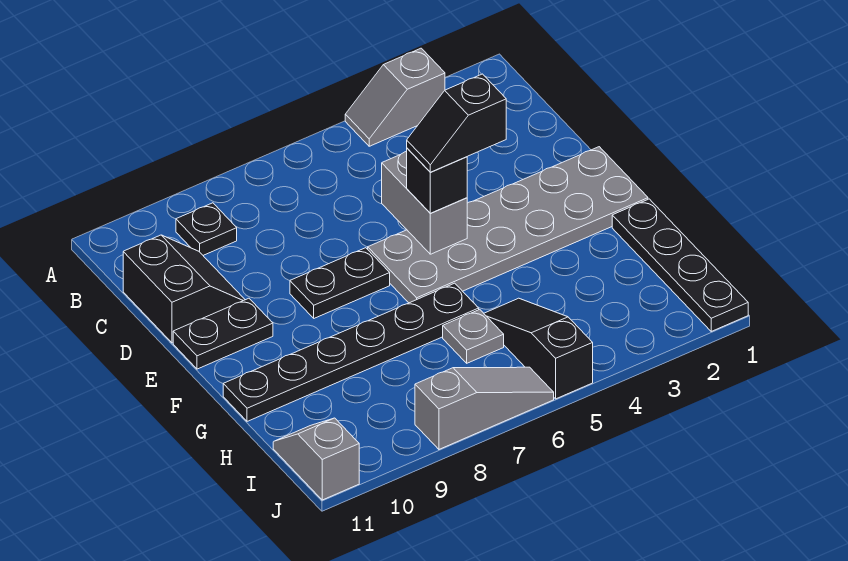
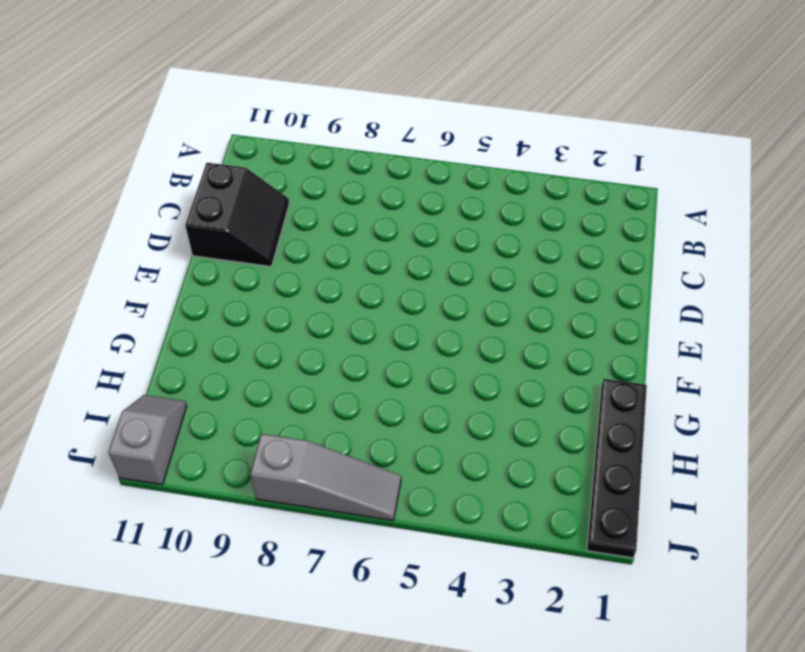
none -> grey 1x2 slope [345,48,445,146]
none -> black 1x1 plate [176,203,237,255]
none -> grey 2x6 plate [368,147,648,303]

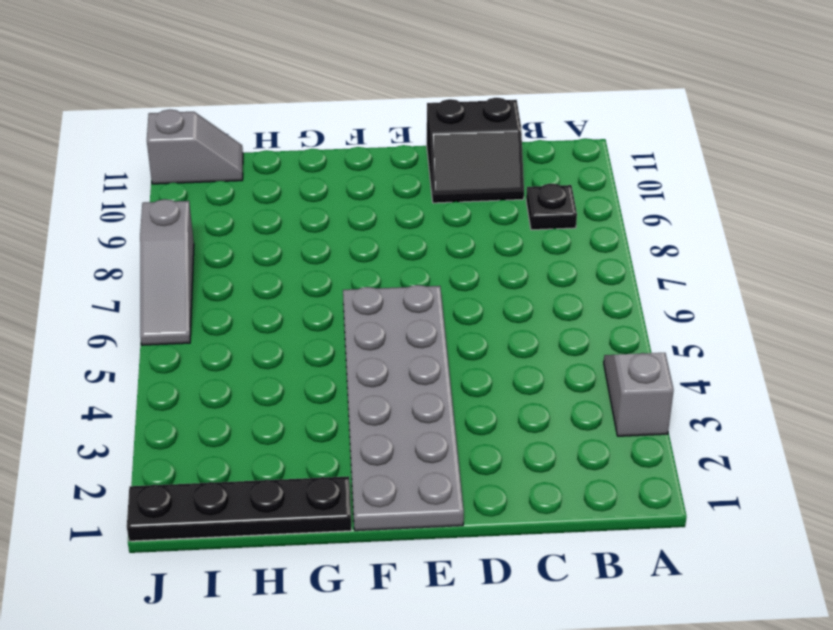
none -> black 1x2 plate [290,248,390,318]
none -> black 1x2 plate [173,298,273,369]
none -> black 1x6 plate [223,283,479,421]

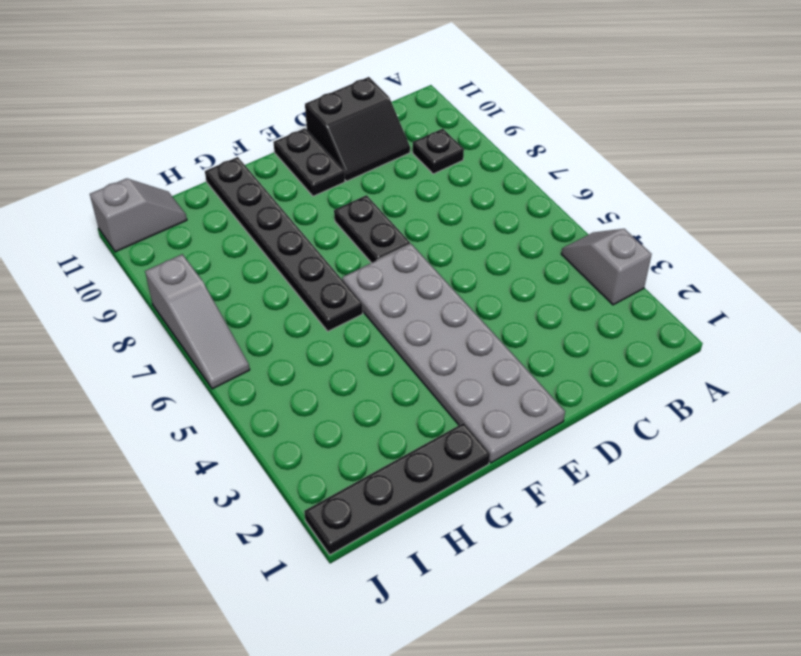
none -> black 1x3 slope [484,298,593,399]
none -> grey 1x1 plate [443,309,504,363]
none -> grey 1x2 brick [382,152,467,254]

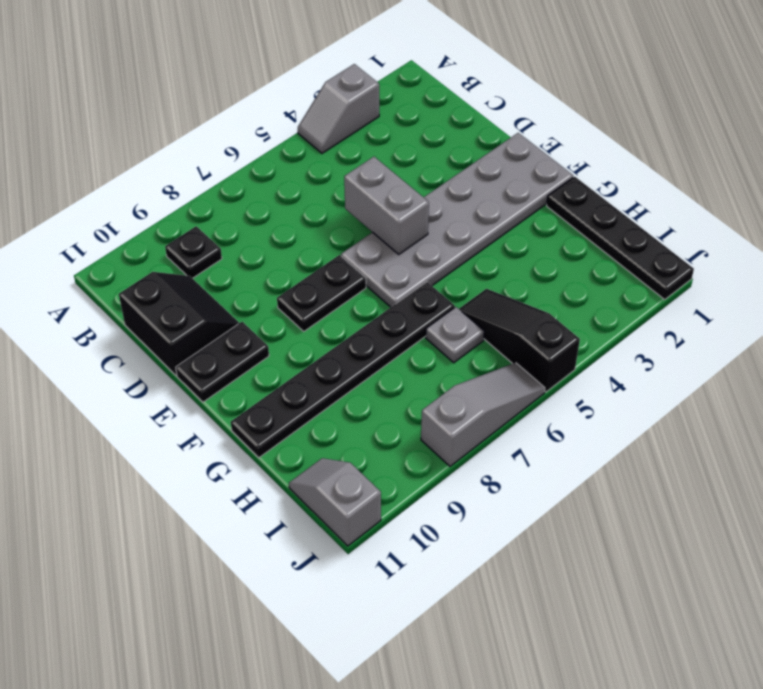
none -> black 1x1 brick [407,148,467,213]
none -> black 1x2 slope [407,74,506,172]

